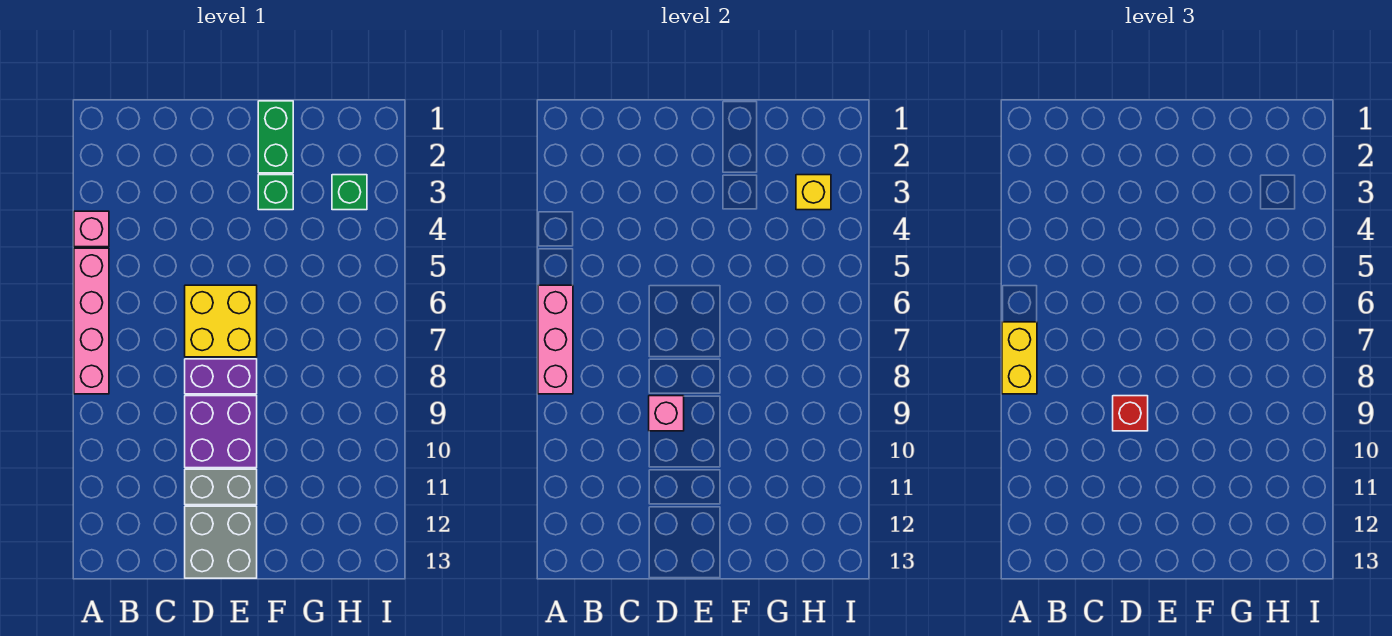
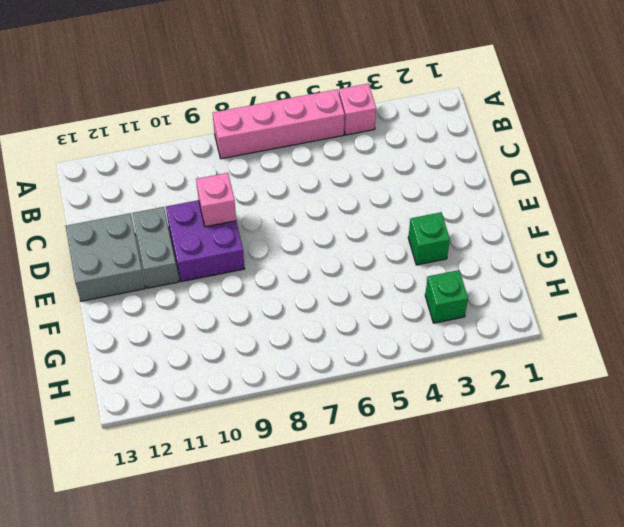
none -> yellow 2x2 brick [185,285,257,357]
none -> purple 1x2 brick [185,359,257,394]
none -> green 1x2 brick [258,101,293,173]

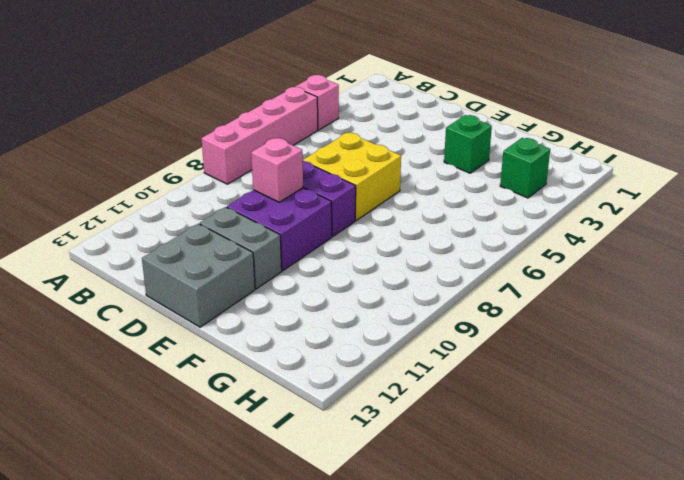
none -> green 1x2 brick [258,101,293,173]
none -> pink 1x3 brick [538,285,573,394]
none -> yellow 1x1 brick [796,175,831,210]

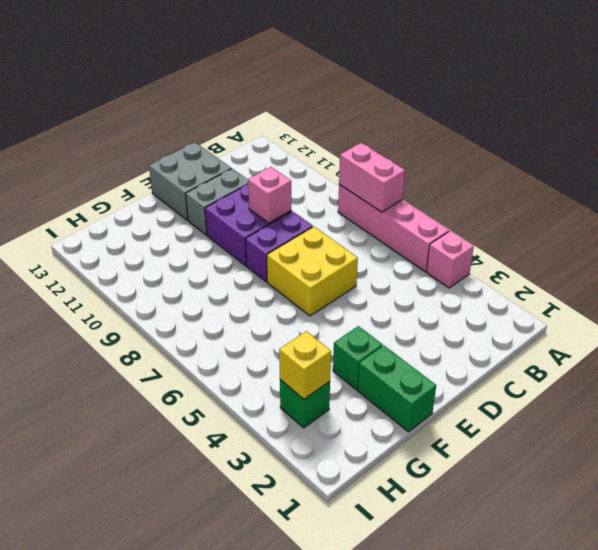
pink 1x2 brick [339,143,405,212] -> pink 1x3 brick [538,285,573,394]
none -> yellow 1x2 brick [1002,322,1037,394]
none -> red 1x1 brick [1113,396,1148,431]

